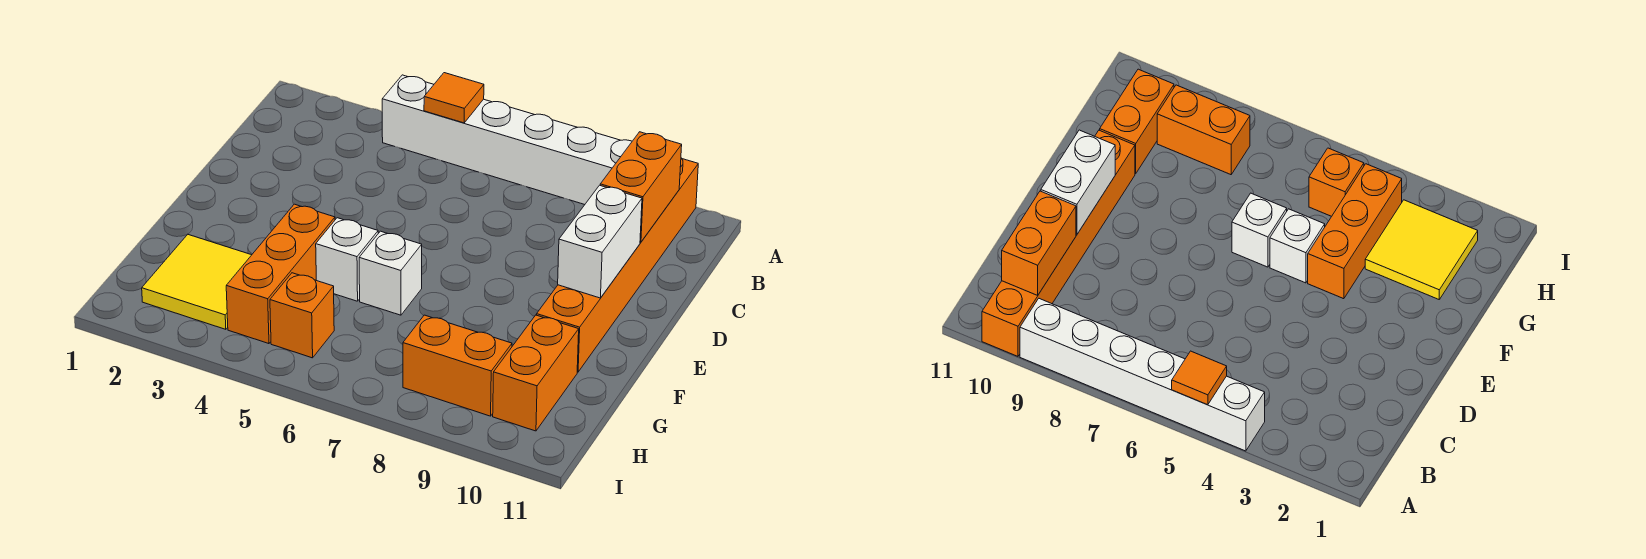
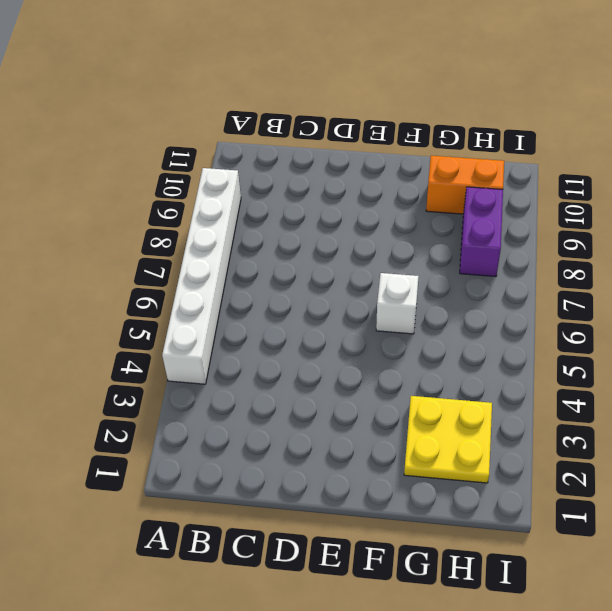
yellow 2x2 plate [404,396,492,483] -> yellow 2x2 tile [142,234,251,329]
purple 1x2 brick [460,187,503,277] -> orange 1x2 brick [403,315,512,416]
none -> orange 1x6 brick [537,158,698,372]
none -> orange 1x3 brick [226,204,335,344]
none -> white 1x1 brick [316,218,378,301]

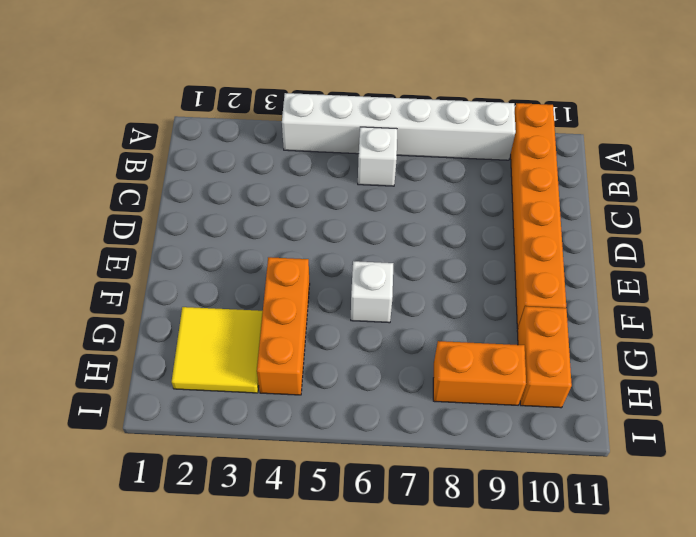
white 1x1 brick [358,127,397,186] -> white 1x1 brick moved to [316,218,378,301]
none -> orange 1x1 brick [270,273,334,358]
none -> orange 1x1 tile [424,73,484,123]
none -> orange 1x2 brick [600,132,682,242]

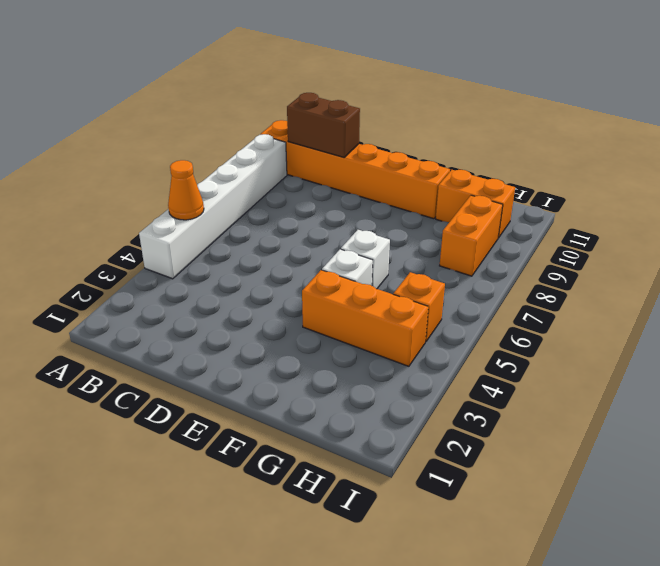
orange 1x1 cone [168,160,204,220] -> orange 1x1 tile [424,73,484,123]
brown 1x2 brick [287,93,360,158] -> orange 1x2 brick [600,132,682,242]
none -> yellow 2x2 tile [142,234,251,329]
none -> white 1x2 brick [558,185,642,298]

